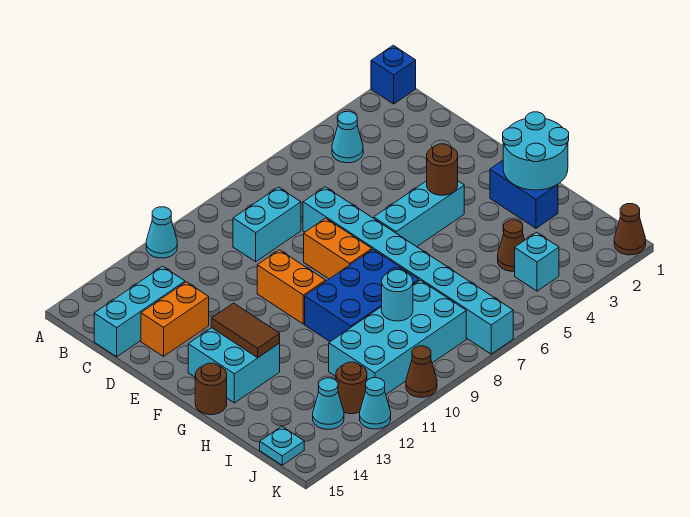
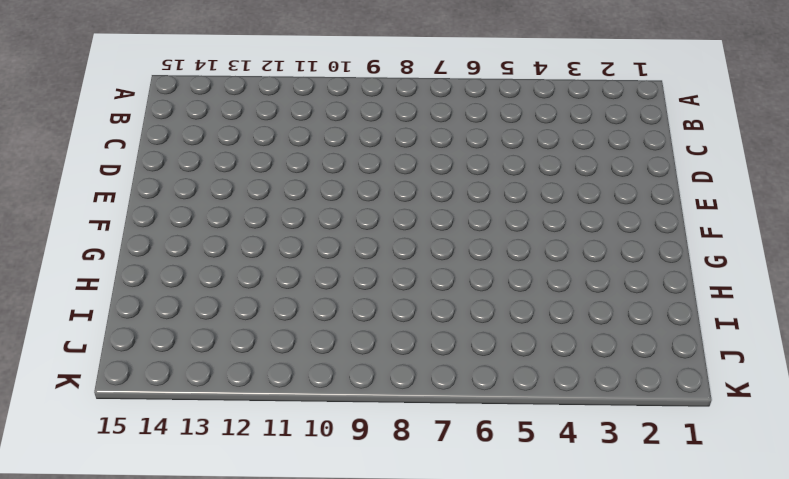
none -> blue 1x1 brick [371,45,416,104]
none -> cyan 1x1 cone [146,207,177,258]
none -> cyan 1x1 cone [332,111,363,163]

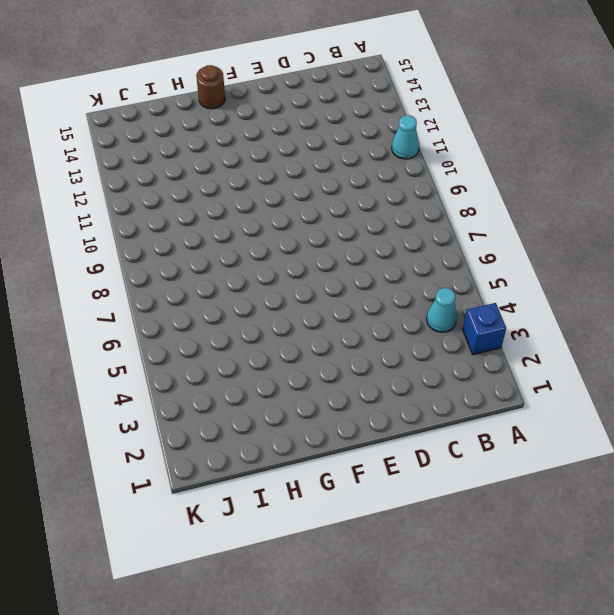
blue 1x1 brick [463,303,506,355] -> blue 1x1 brick moved to [371,45,416,104]
none -> cyan 1x2 brick [233,187,301,262]
none -> cyan 1x3 brick [94,266,185,357]
none -> cyan 1x8 brick [303,187,513,354]

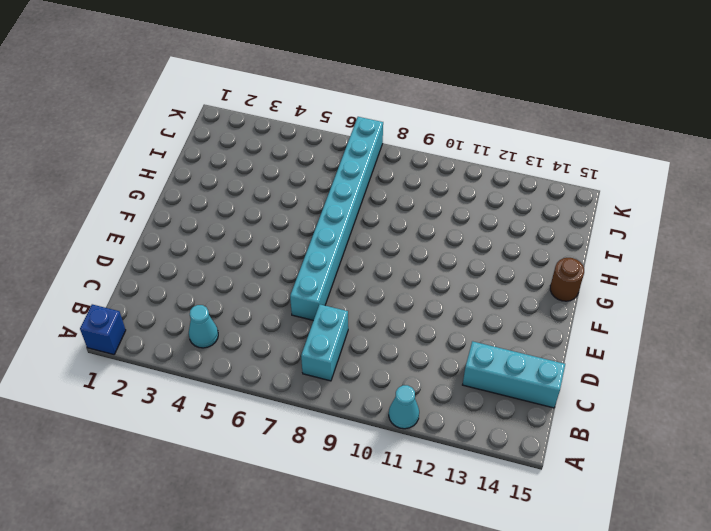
cyan 1x2 brick [301,304,348,381] -> cyan 1x2 brick turned to [233,187,301,262]
none -> orange 1x2 brick [141,282,209,356]
none -> orange 1x2 brick [304,218,372,279]
none -> orange 1x2 brick [257,250,326,324]

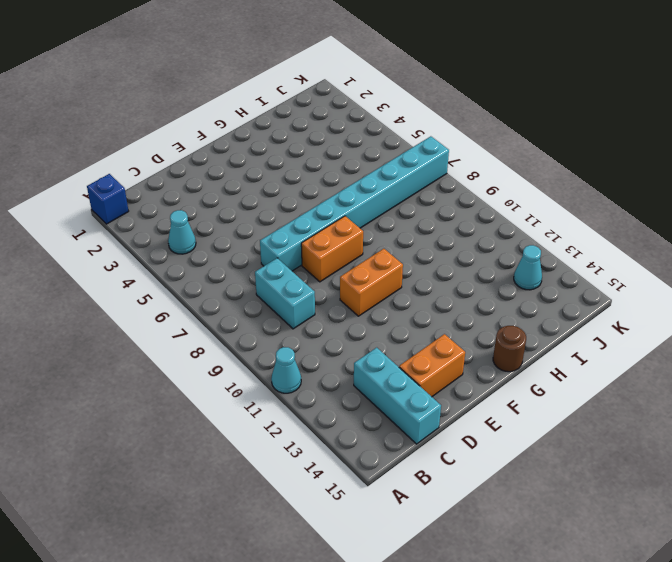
orange 1x2 brick [399,334,465,397] -> orange 1x2 brick turned to [141,282,209,356]
none -> cyan 1x3 brick [374,181,464,247]
none -> cyan 2x2 brick [188,328,280,403]
none -> blue 1x2 brick [490,161,558,228]

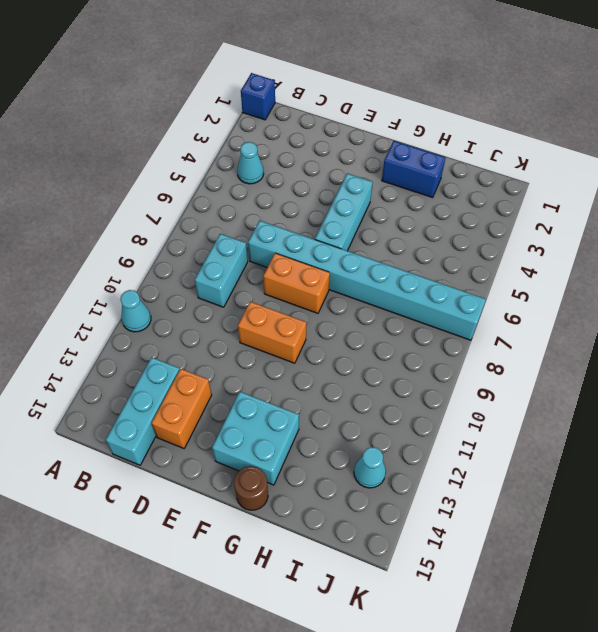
none -> blue 2x3 brick [305,249,419,342]
none -> brown 1x1 cone [498,220,525,271]
none -> cyan 2x4 brick [329,280,466,394]

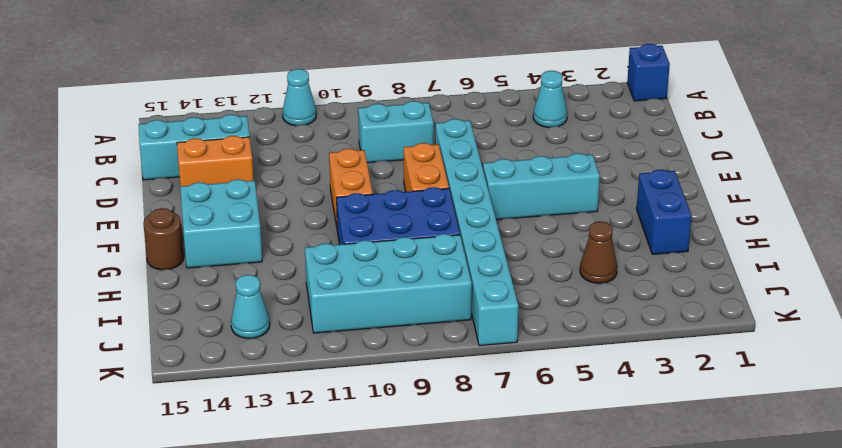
none -> cyan 1x1 brick [515,232,559,291]
none -> brown 1x1 round brick [336,362,367,414]
none -> cyan 1x1 plate [260,426,304,465]

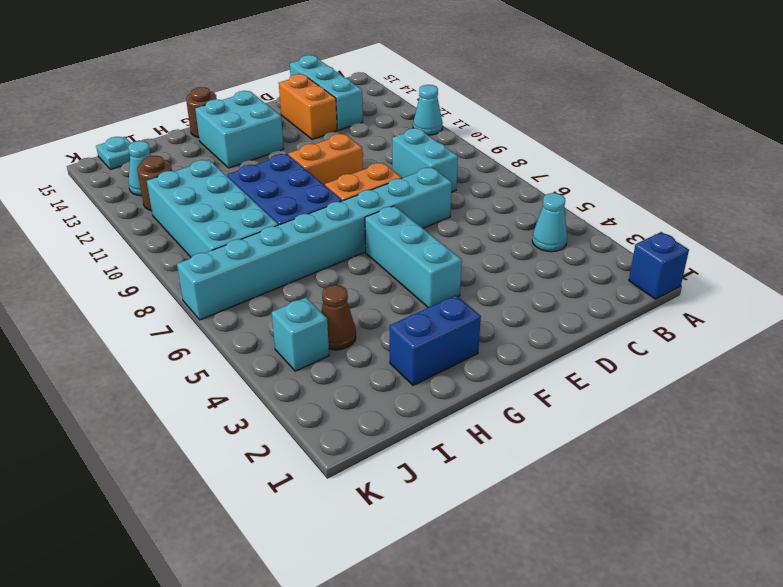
none -> brown 1x1 cone [614,204,646,255]
none -> brown 1x1 cone [406,346,437,397]
none -> cyan 1x1 cone [360,378,391,429]

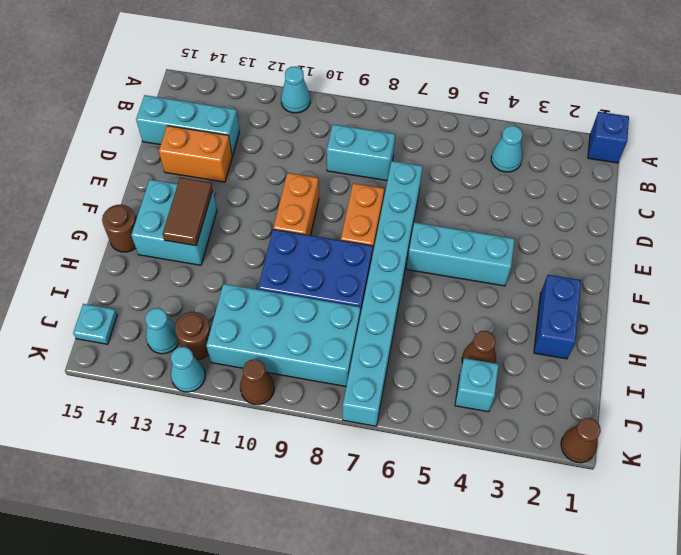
none -> brown 1x1 round brick [427,144,458,195]
none -> cyan 2x2 round brick [503,112,569,190]
none -> cyan 1x1 round brick [382,270,413,321]

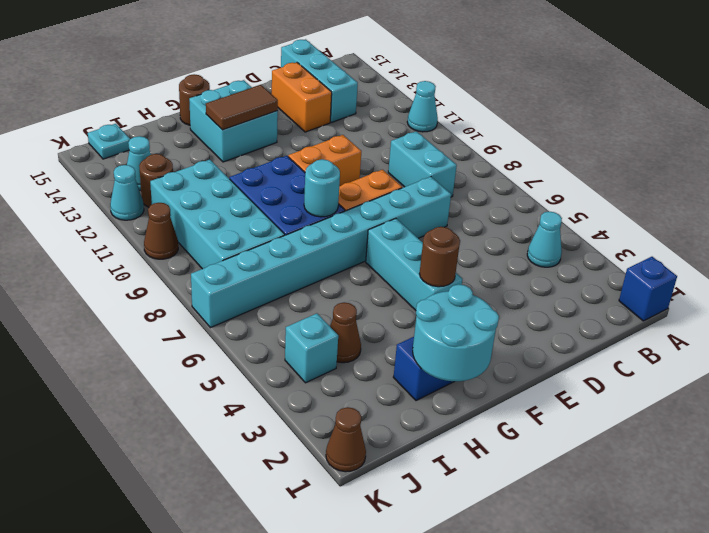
cyan 1x1 round brick [304,159,340,217] -> cyan 1x1 round brick moved to [382,270,413,321]

